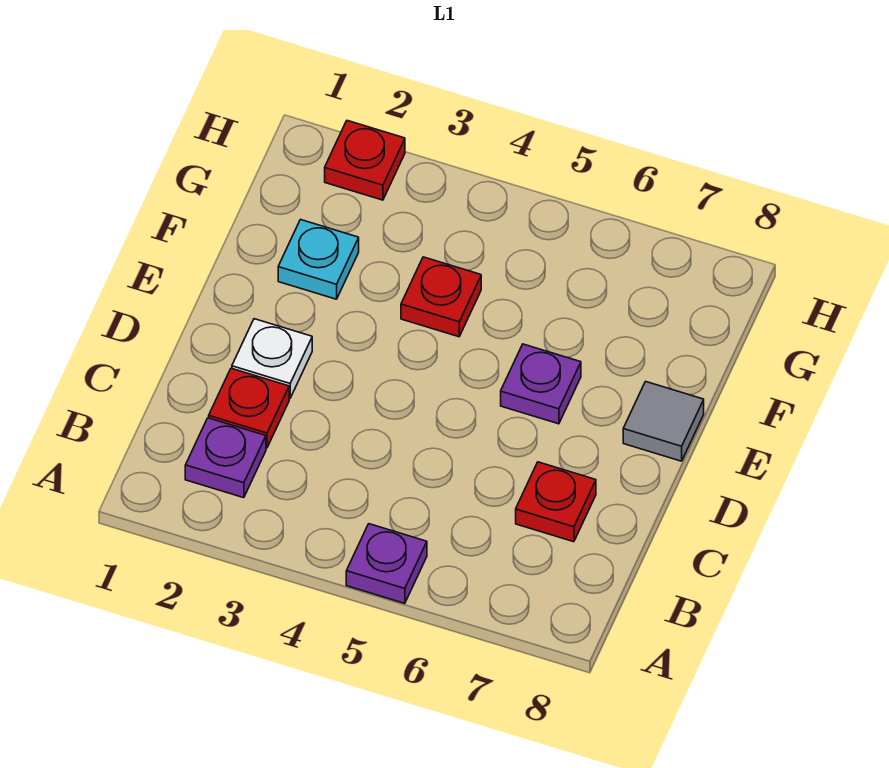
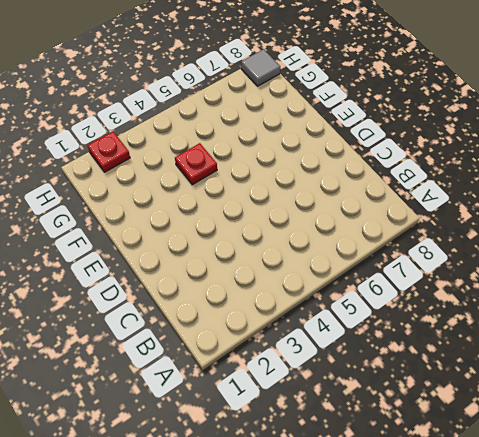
grey 1x1 tile [241,49,280,86] -> grey 1x1 tile moved to [623,382,704,461]
none -> purple 1x1 plate [346,524,427,603]
none -> purple 1x1 plate [185,418,266,498]

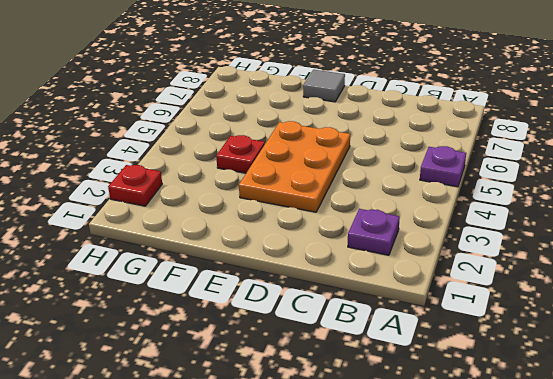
orange 2x3 plate [239,121,350,212] -> none
none -> red 1x1 plate [209,368,289,448]
none -> red 1x1 plate [516,462,596,542]

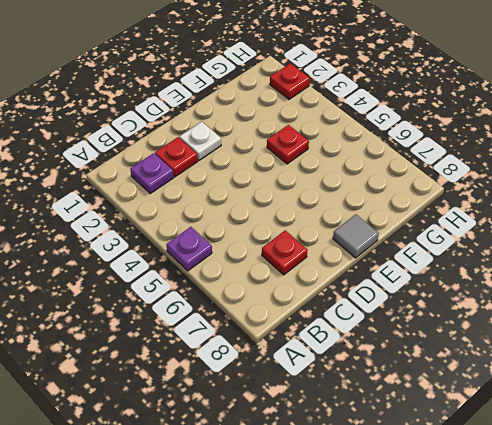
none -> purple 1x1 plate [501,344,581,424]
none -> cyan 1x1 plate [278,220,359,299]

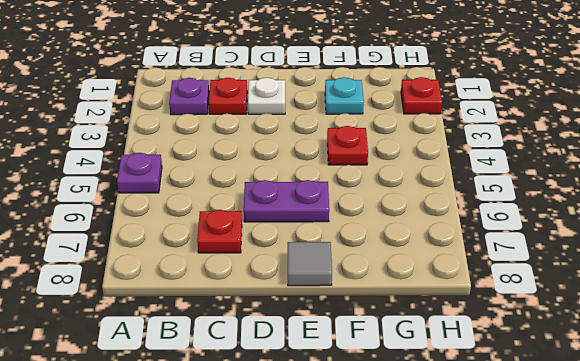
purple 1x2 plate [244,180,329,222] -> purple 1x1 plate [501,344,581,424]

